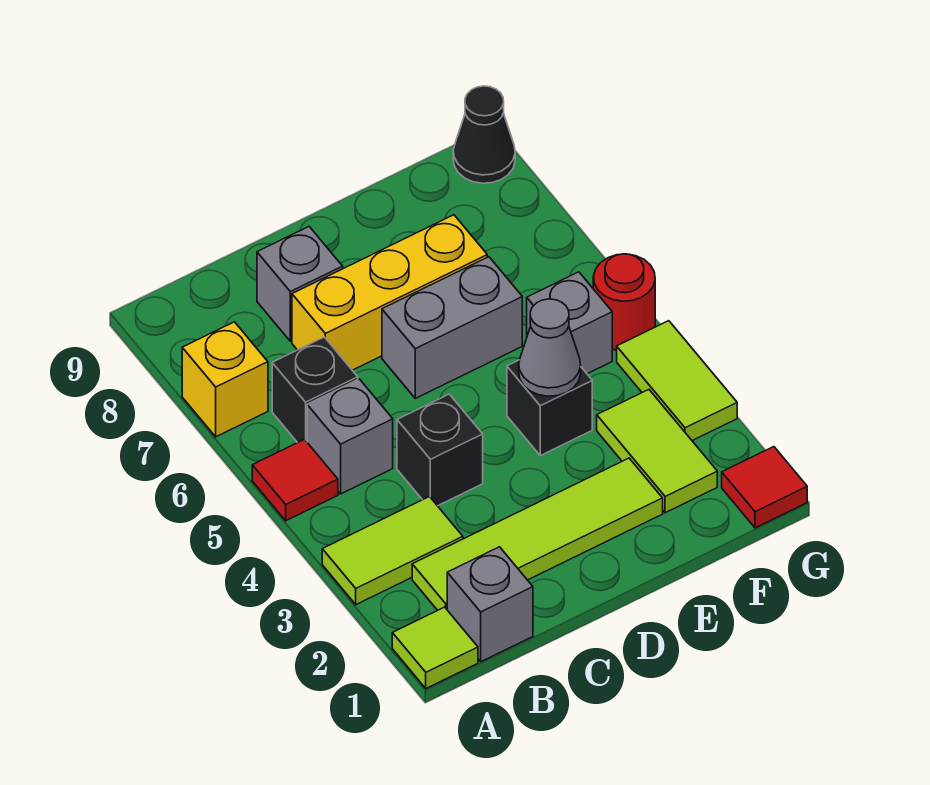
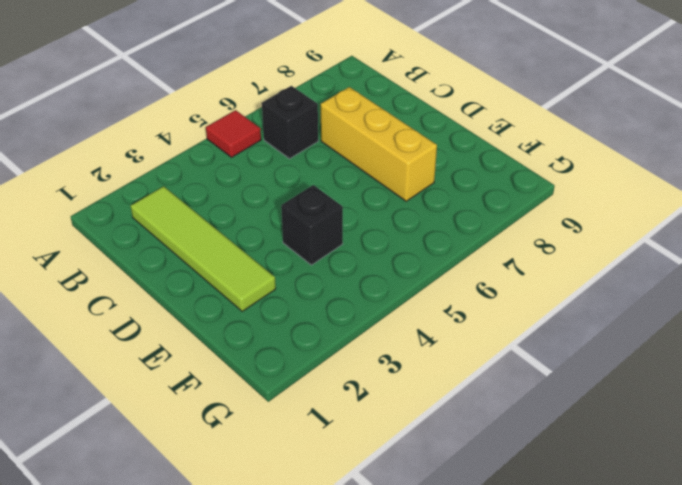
none -> lime 1x1 tile [392,607,478,688]
none -> lime 1x2 tile [322,497,463,605]
none -> yellow 1x1 brick [182,322,268,437]

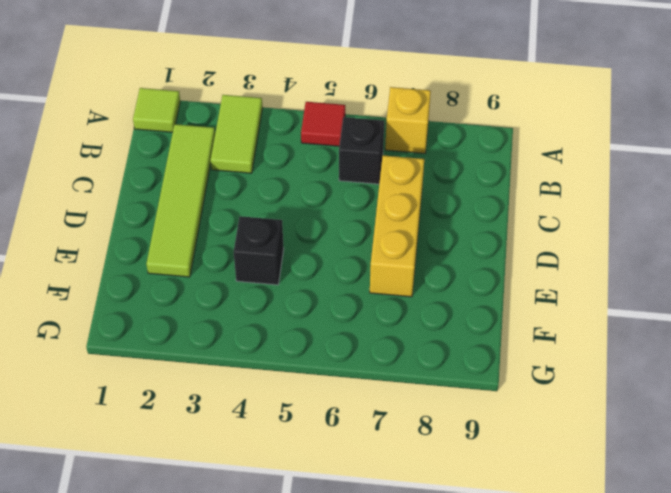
none -> grey 1x1 brick [447,547,533,662]
none -> grey 1x1 brick [307,379,393,494]
none -> black 1x1 brick [397,394,483,506]

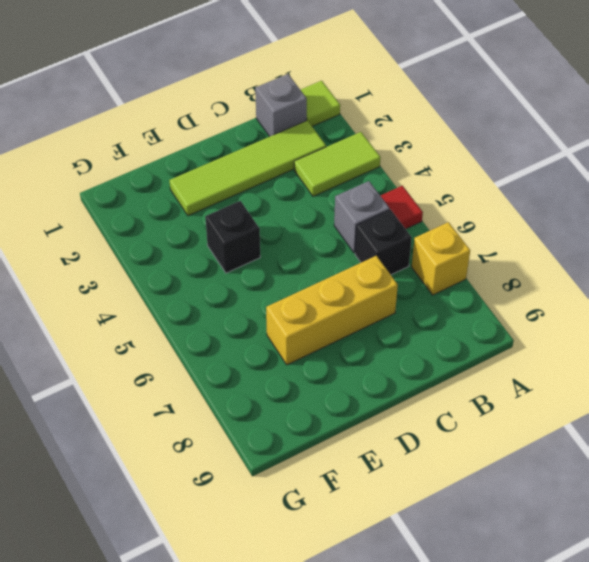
none -> black 1x1 brick [397,394,483,506]
none -> grey 1x1 brick [257,227,343,341]
none -> grey 1x2 brick [382,257,522,398]

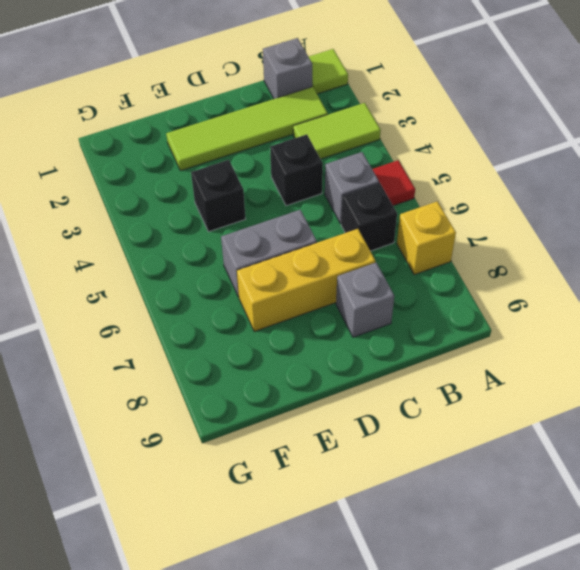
none -> lime 1x2 tile [597,390,717,513]
none -> grey 1x1 brick [527,272,612,374]
none -> red 1x1 tile [722,447,807,528]

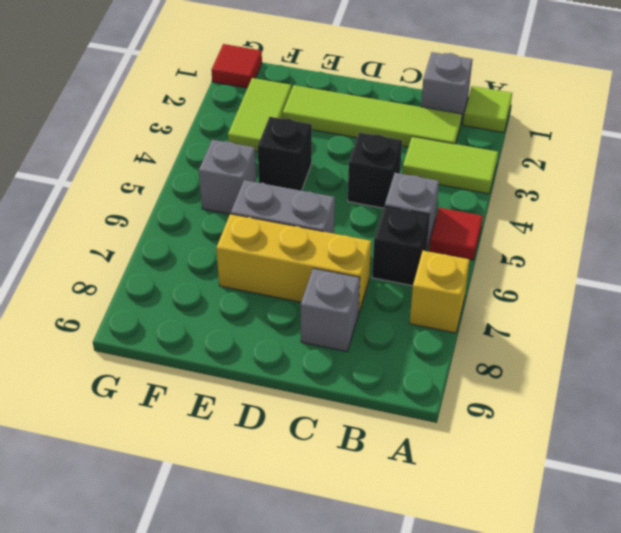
none -> lime 1x2 tile [617,321,737,441]
none -> red 1x1 round brick [593,254,655,350]
none -> black 1x1 cone [453,86,515,183]

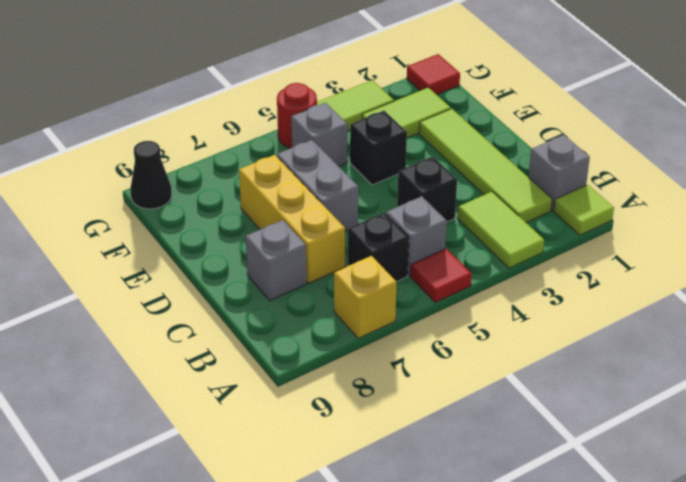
none -> grey 1x1 cone [519,299,581,396]

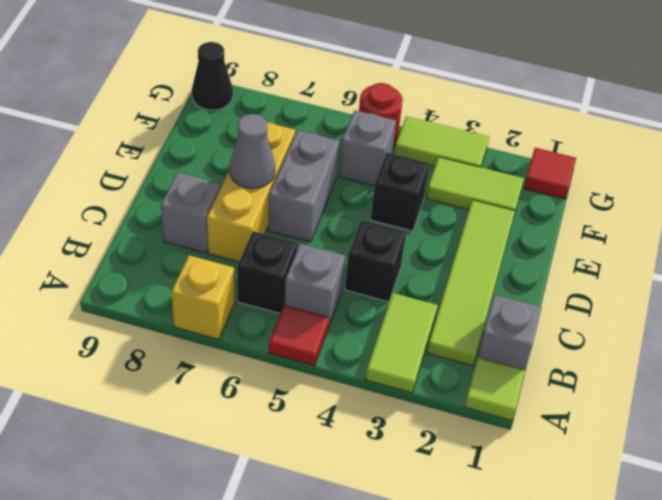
grey 1x1 cone [230,114,275,189] -> grey 1x1 cone moved to [519,299,581,396]

